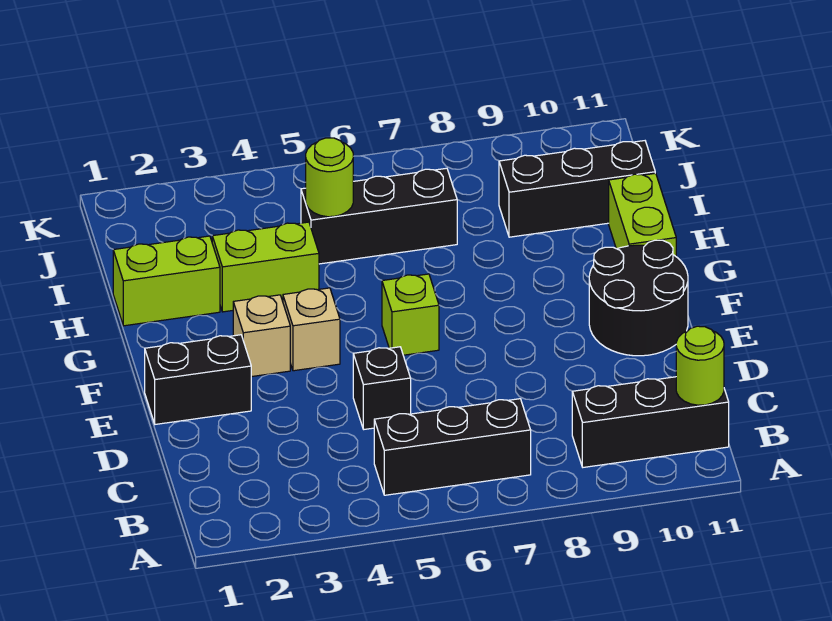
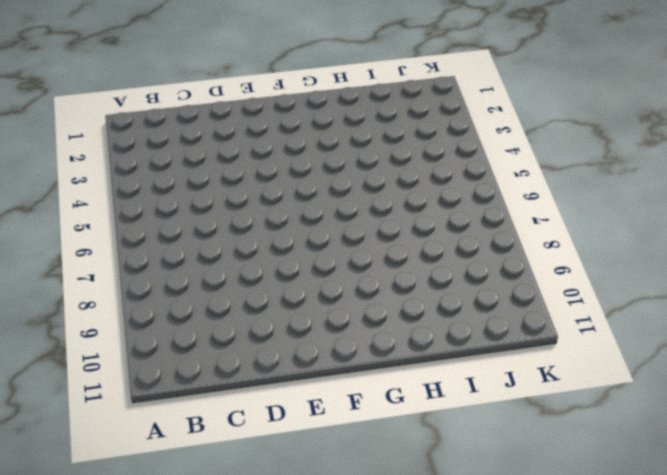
none -> black 1x3 brick [374,399,531,495]
none -> black 1x3 brick [572,377,729,467]
none -> black 1x1 brick [353,347,411,429]

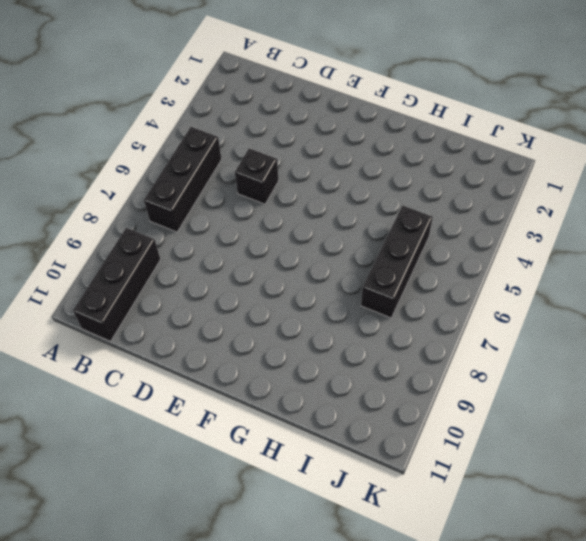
none -> black 1x2 brick [145,335,251,424]
none -> black 2x2 round brick [589,240,688,356]
none -> tan 1x1 brick [233,295,290,377]

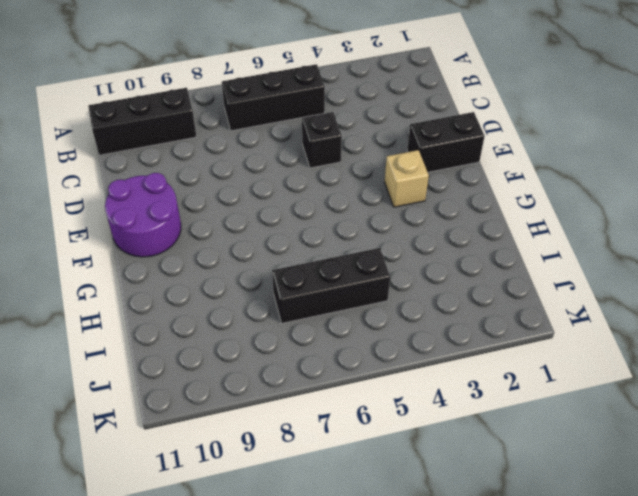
purple 2x2 round brick [105,173,181,257] -> black 2x2 round brick [589,240,688,356]
none -> tan 1x1 brick [283,288,340,371]
none -> lime 1x1 brick [382,274,439,355]
none -> lime 1x2 brick [609,173,676,256]

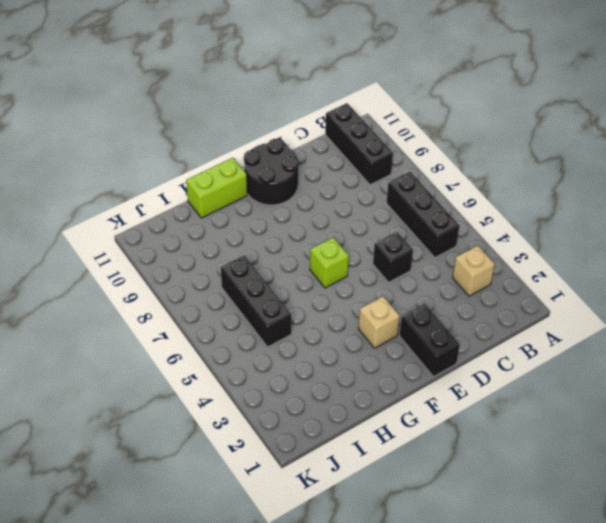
tan 1x1 brick [453,246,495,296] -> tan 1x1 brick moved to [283,288,340,371]
none -> lime 1x2 brick [113,236,220,326]
none -> lime 1x2 brick [212,222,319,312]
none -> black 1x3 brick [499,141,655,237]

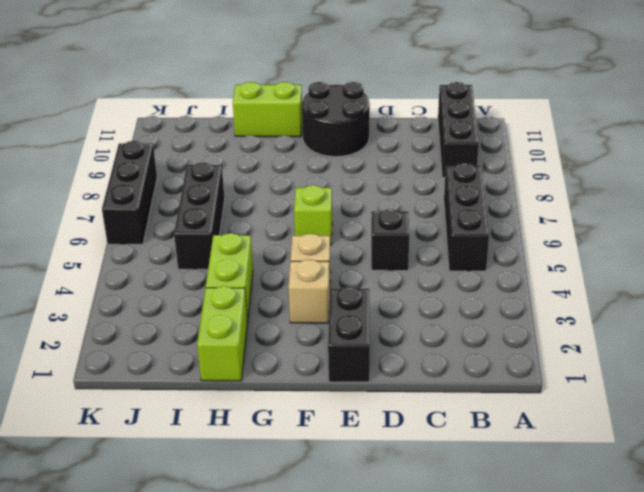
black 1x3 brick [102,141,157,244] -> black 1x3 brick moved to [499,141,655,237]
none -> lime 1x1 round brick [676,326,724,405]
none -> lime 1x1 round brick [306,138,353,217]

